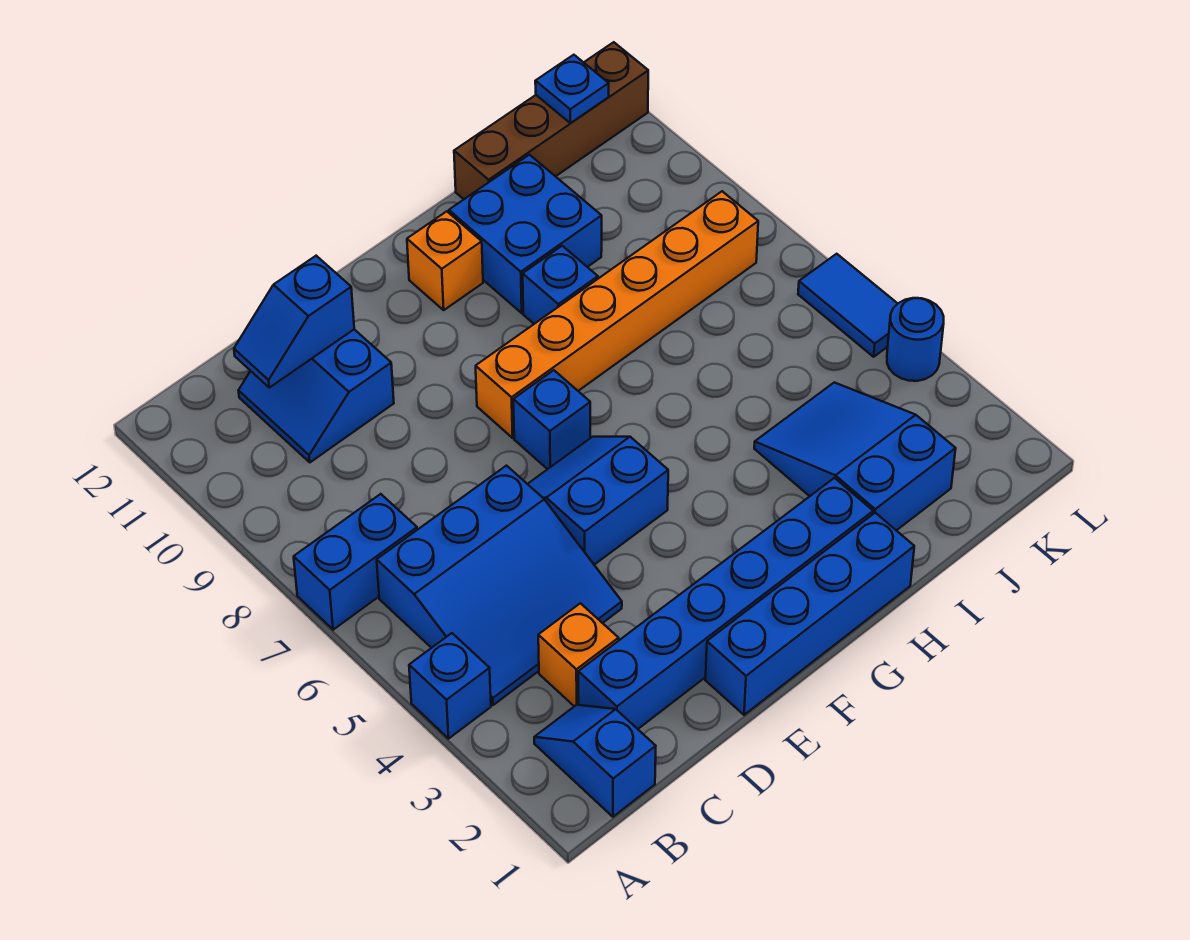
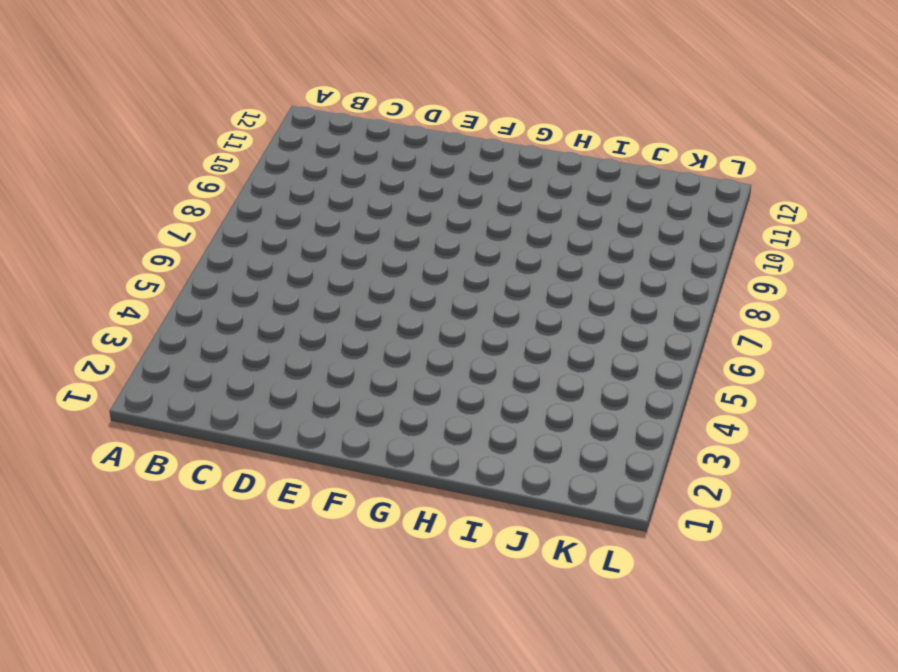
none -> blue 1x1 brick [409,633,491,739]
none -> blue 1x2 brick [294,494,417,630]
none -> blue 1x2 slope [534,705,656,817]

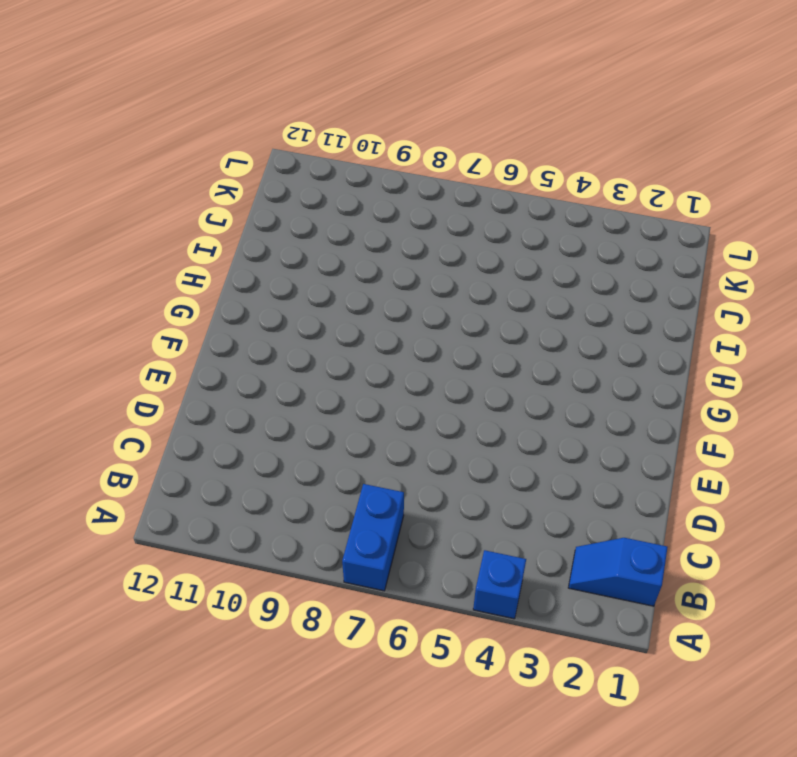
none -> blue 3x3 slope [377,466,622,705]
none -> blue 1x6 brick [578,478,873,729]
none -> orange 1x1 brick [538,603,619,706]

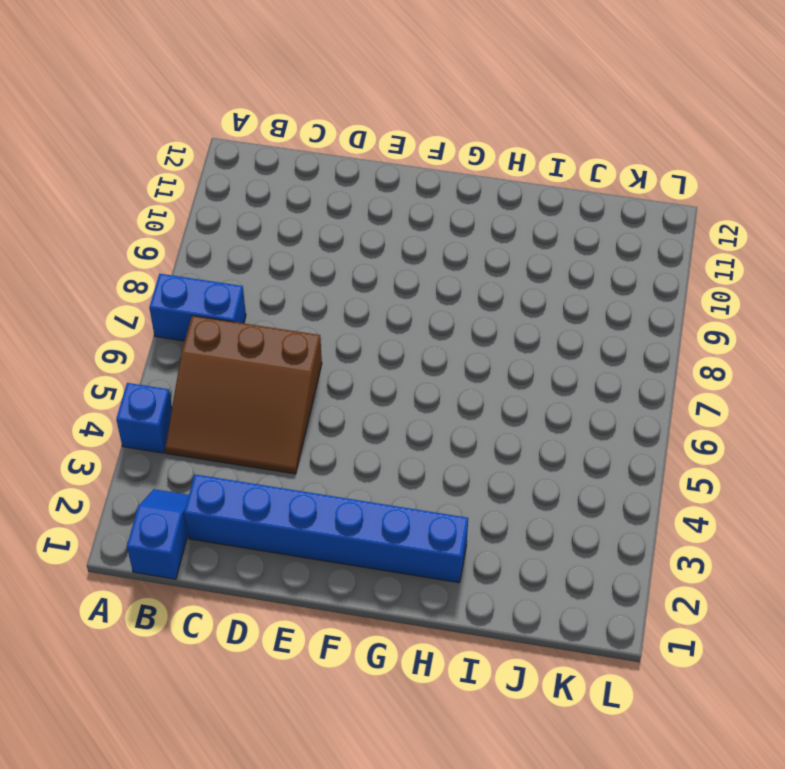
brown 3x3 slope [165,316,322,474] -> blue 3x3 slope [377,466,622,705]
none -> orange 1x1 brick [538,603,619,706]
none -> blue 2x2 slope [239,330,394,462]
none -> blue 1x4 brick [705,513,914,715]

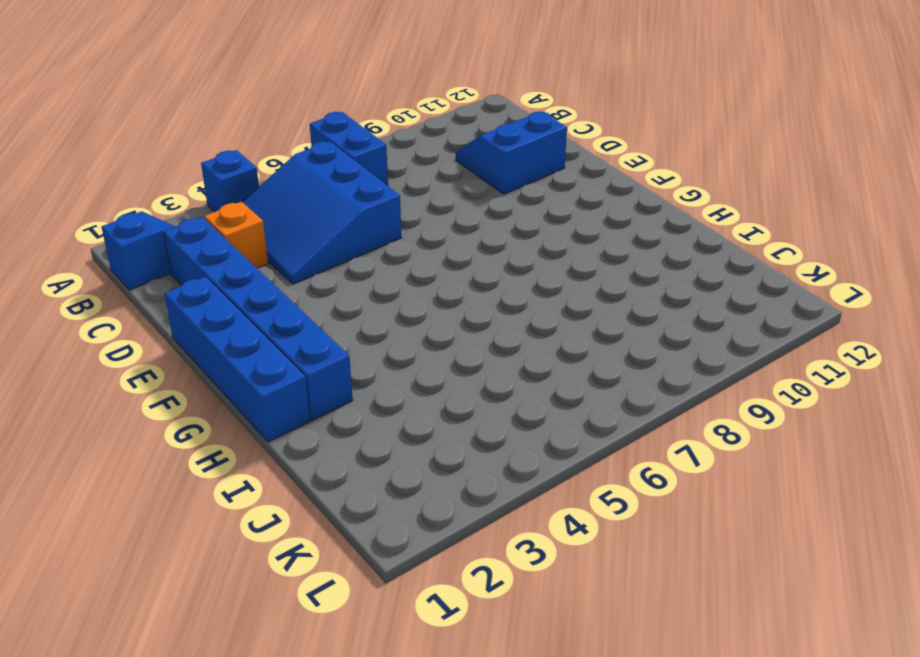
none -> blue 2x2 slope [528,437,668,565]
none -> blue 1x1 brick [513,370,590,469]
none -> orange 1x6 brick [476,191,758,438]

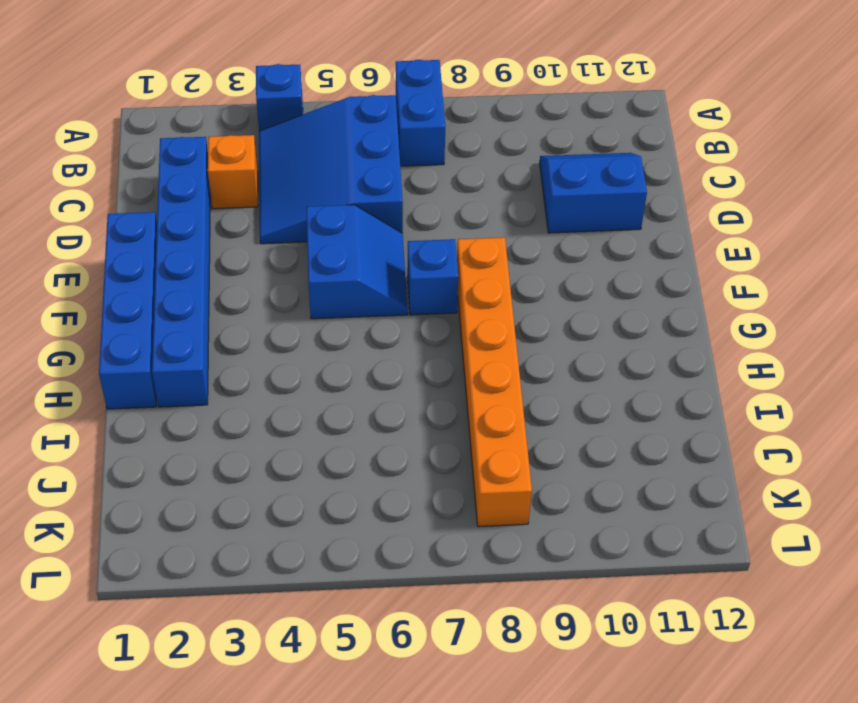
none -> blue 1x2 slope [534,705,656,817]
none -> orange 1x1 brick [407,211,483,310]
none -> blue 1x1 brick [523,246,598,324]

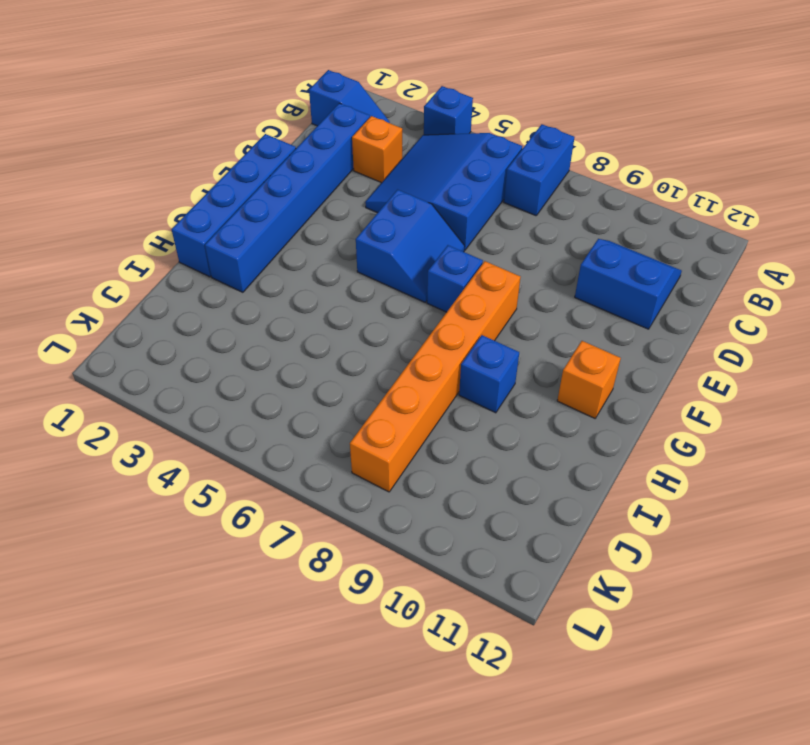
none -> blue 2x2 brick [449,155,602,313]
none -> blue 2x3 slope [754,382,956,530]
none -> brown 1x4 brick [454,42,648,199]

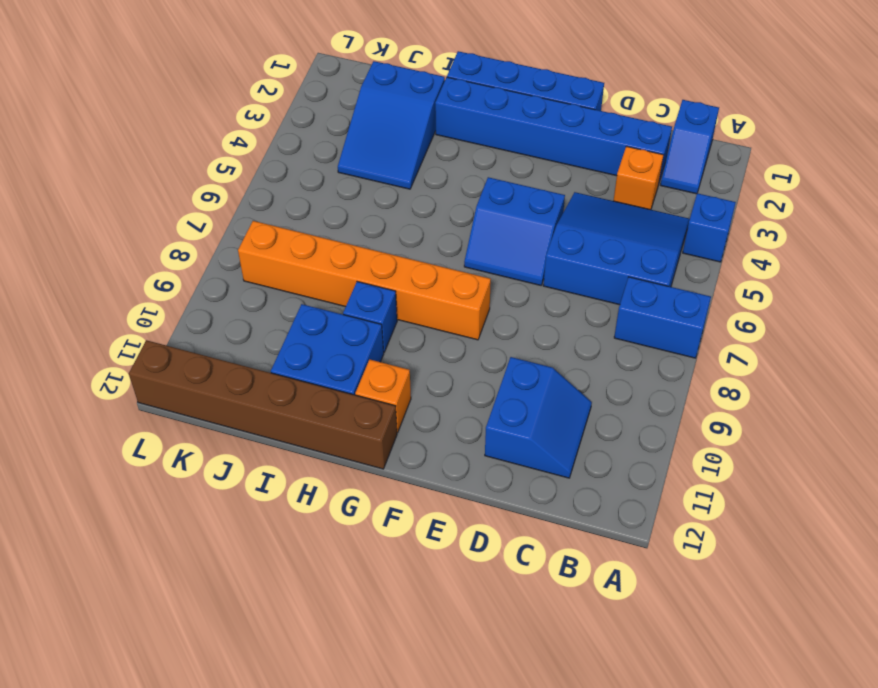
brown 1x6 brick [129,340,397,469] -> brown 1x4 brick [454,42,648,199]
none -> blue 1x1 brick [513,370,590,469]
none -> blue 1x1 round brick [887,298,944,381]
none -> blue 1x2 tile [798,254,898,357]

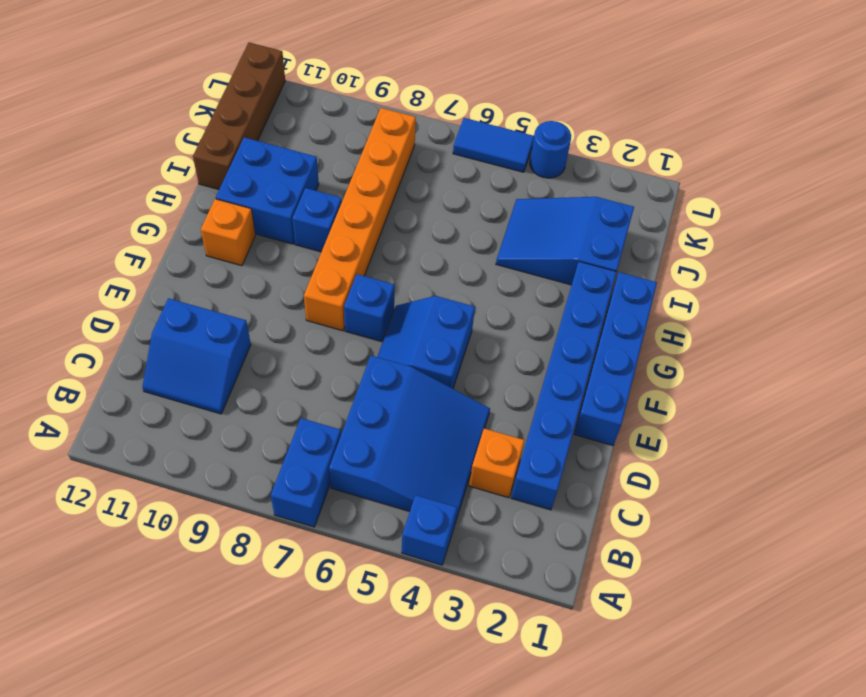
none -> blue 1x2 slope [534,705,656,817]
none -> blue 1x2 slope [234,256,354,388]
none -> blue 1x1 plate [535,55,609,123]

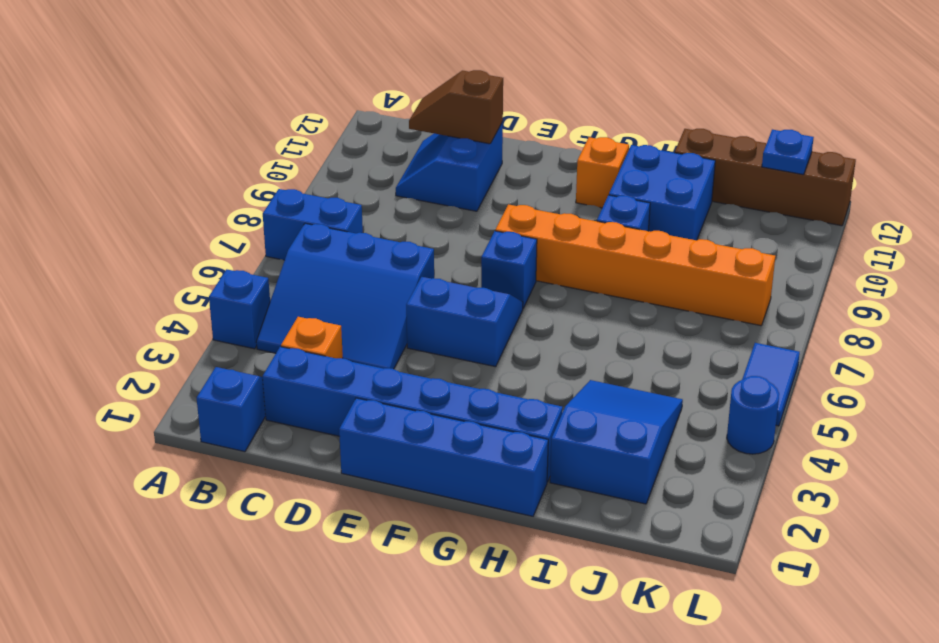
brown 1x2 slope [409,70,503,144] -> blue 1x2 slope [234,256,354,388]

